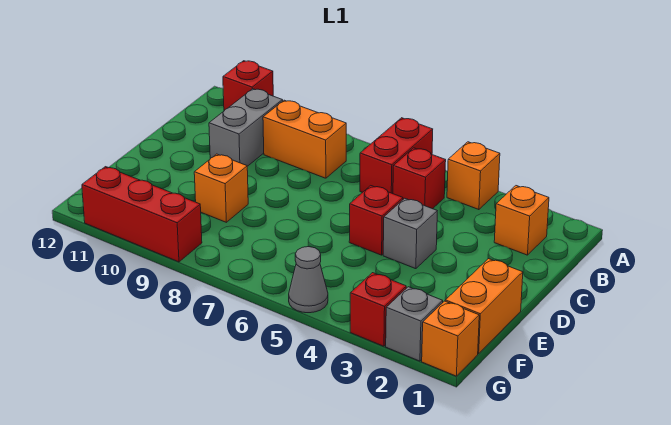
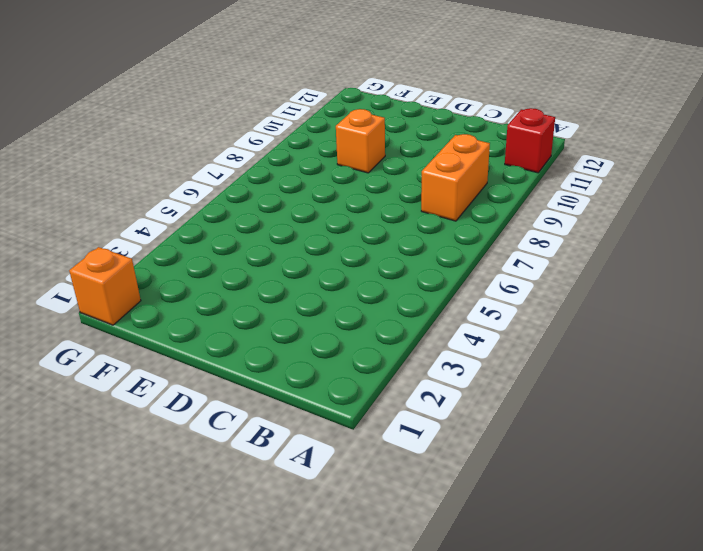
none -> orange 1x1 brick [447,142,500,210]
none -> red 1x2 brick [360,118,433,194]
none -> orange 1x1 brick [494,186,549,255]

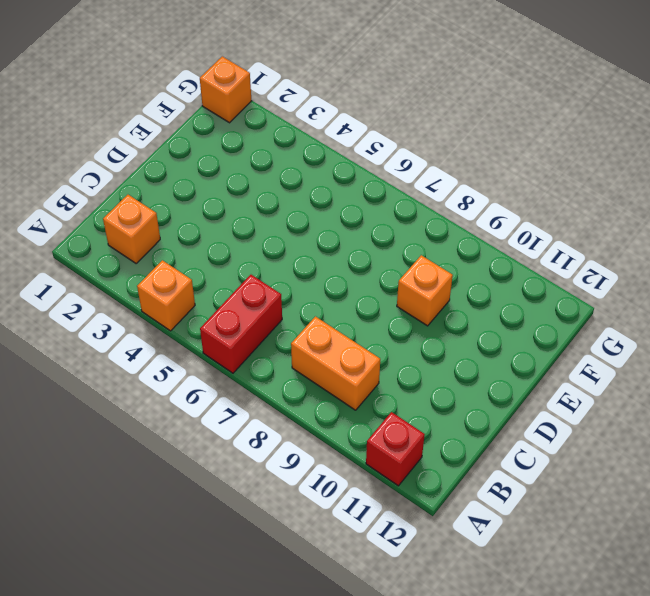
none -> red 1x1 brick [393,148,446,209]
none -> grey 1x2 brick [209,89,283,166]
none -> grey 1x1 brick [383,198,437,269]

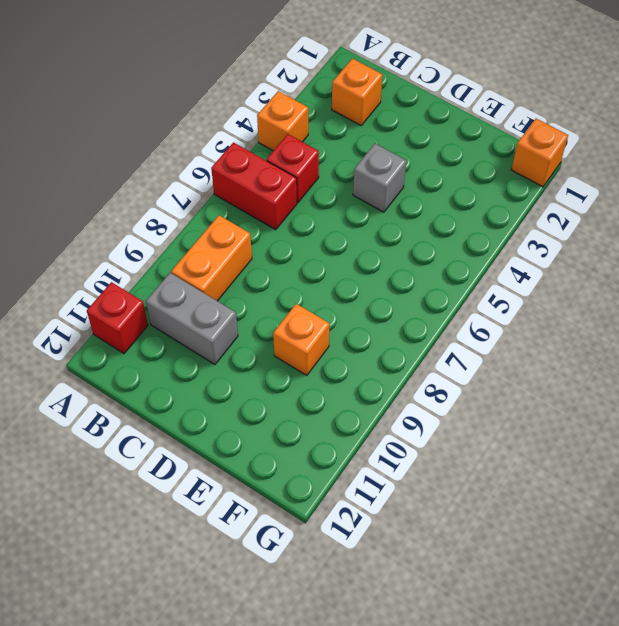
none -> red 1x1 brick [349,186,403,255]
none -> orange 1x2 brick [445,259,523,354]
none -> grey 1x1 brick [386,287,443,361]

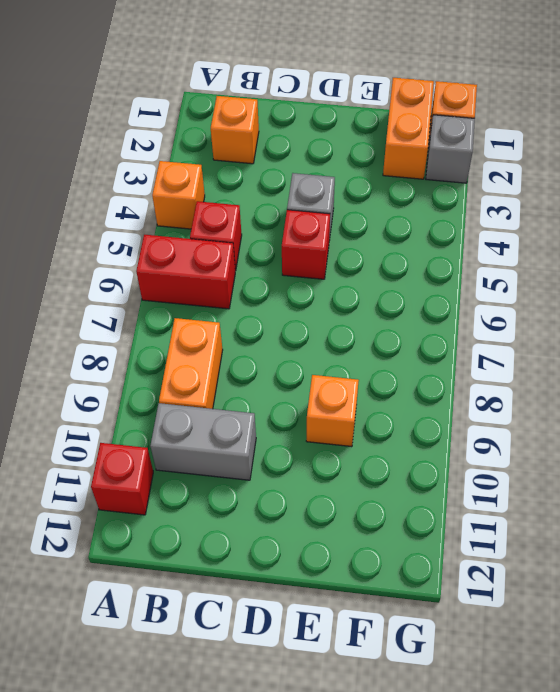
orange 1x2 brick [383,78,434,179] -> orange 1x2 brick turned to [445,259,523,354]
none -> red 1x1 brick [350,273,406,346]
none -> grey 1x1 cone [289,247,328,313]
none -> red 1x3 brick [82,167,202,262]

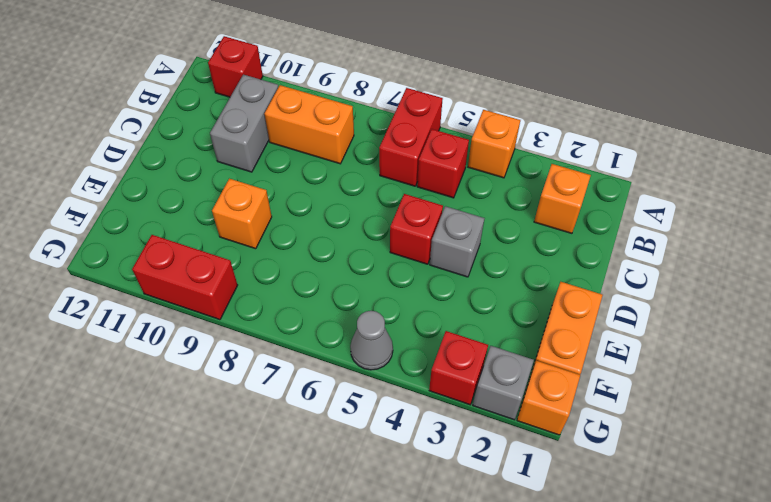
red 1x2 brick [132,235,238,320] -> red 1x3 brick [82,167,202,262]

